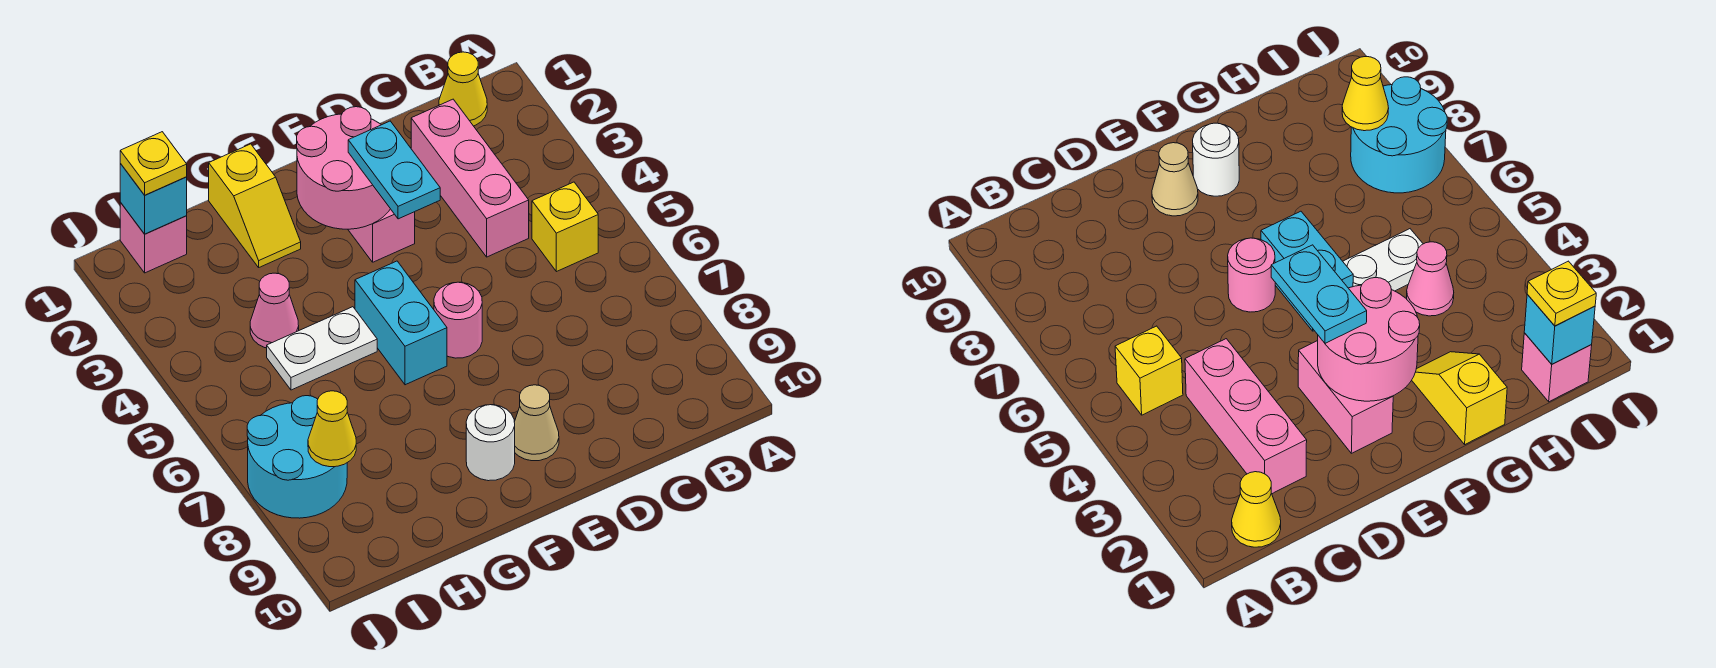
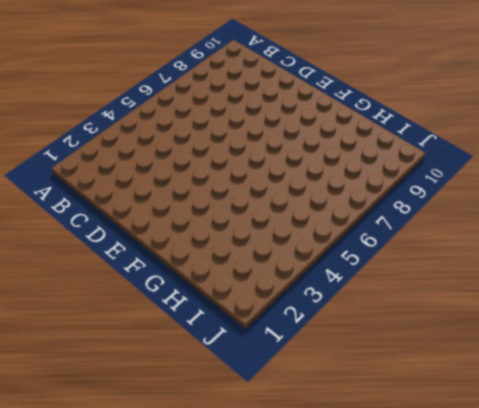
none -> yellow 1x1 cone [439,52,487,126]
none -> yellow 1x1 brick [532,182,598,272]
none -> pink 1x3 brick [411,99,529,257]

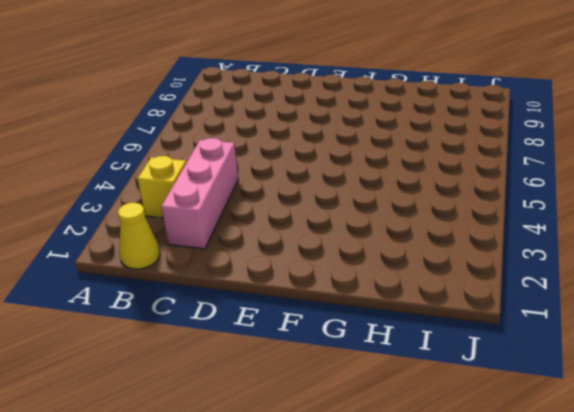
yellow 1x1 brick [138,156,186,218] -> yellow 1x1 brick moved to [532,182,598,272]
none -> pink 1x2 brick [348,209,415,262]
none -> pink 1x1 round brick [434,282,482,358]
none -> tan 1x1 cone [514,385,559,461]

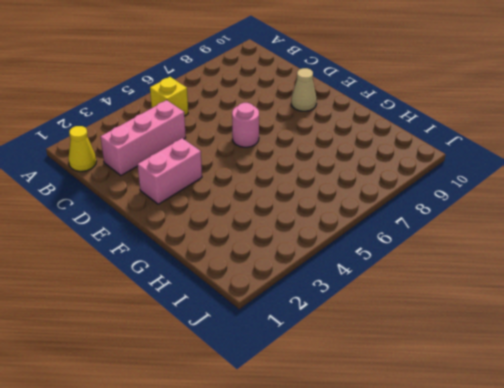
none -> cyan 1x2 brick [355,261,447,385]
none -> white 1x1 round brick [466,405,515,481]
none -> yellow 1x2 slope [209,144,301,267]

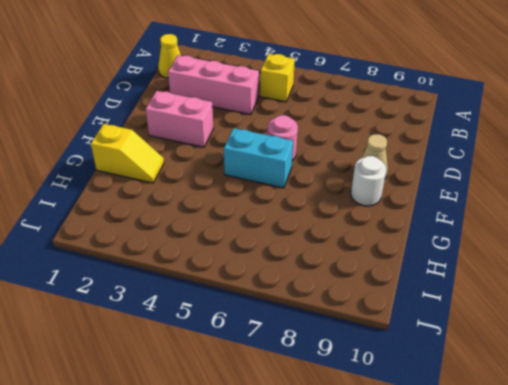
none -> white 1x2 plate [267,307,377,390]
none -> pink 1x1 cone [250,273,299,348]
none -> pink 1x1 brick [120,202,187,273]

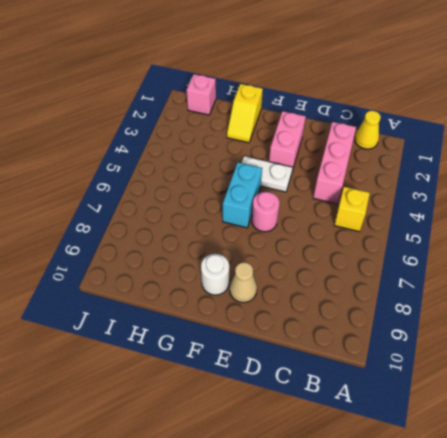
white 1x2 plate [242,156,293,192] -> white 1x2 plate moved to [267,307,377,390]
none -> pink 1x1 cone [250,273,299,348]
none -> cyan 2x2 round brick [247,396,347,518]
none -> pink 2x2 round brick [297,107,390,229]

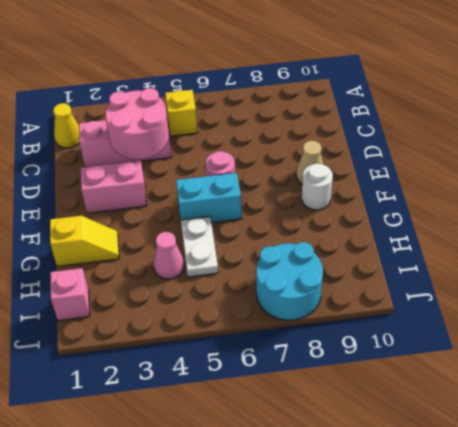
pink 2x2 round brick [105,88,169,159] -> pink 2x2 round brick moved to [297,107,390,229]
none -> cyan 1x1 brick [120,164,187,234]
none -> yellow 1x1 cone [308,391,356,467]
none -> cyan 1x2 plate [348,121,440,219]

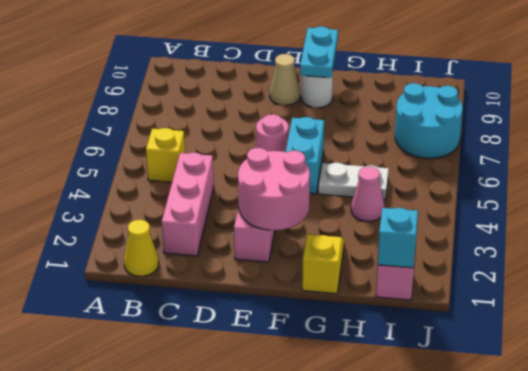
cyan 1x2 plate [300,27,338,78] -> cyan 1x2 plate moved to [348,121,440,219]
none -> yellow 1x1 cone [308,391,356,467]
none -> yellow 1x1 plate [120,132,187,195]

